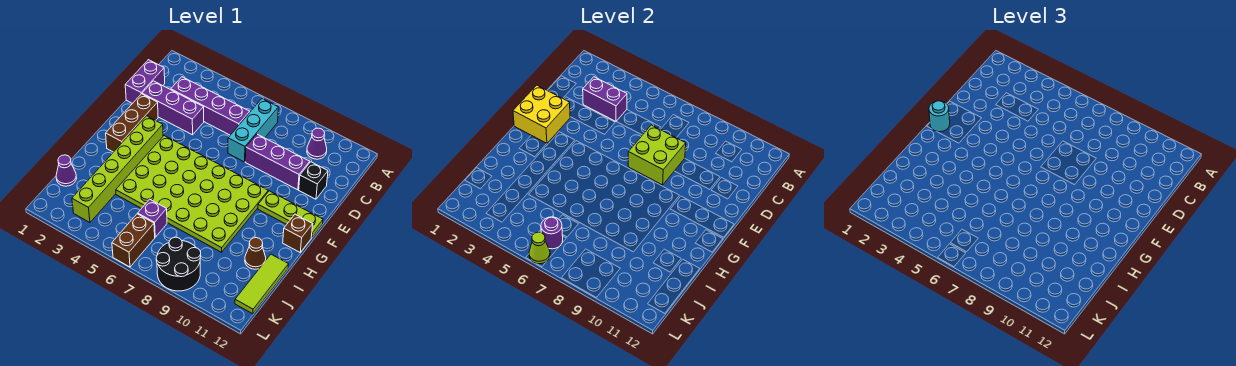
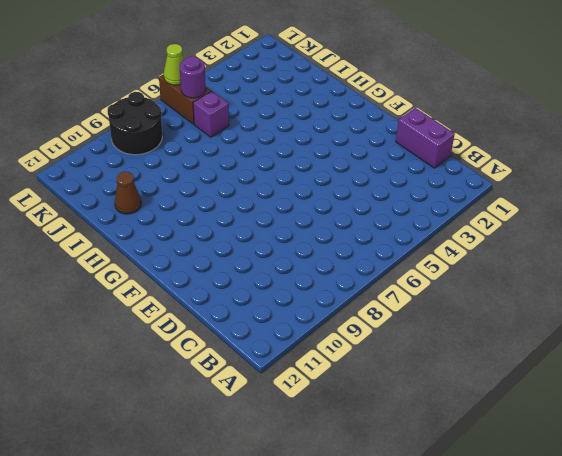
none -> cyan 1x3 brick [228,99,278,162]
none -> purple 1x1 cone [307,128,327,159]
none -> purple 1x4 brick [171,77,250,135]

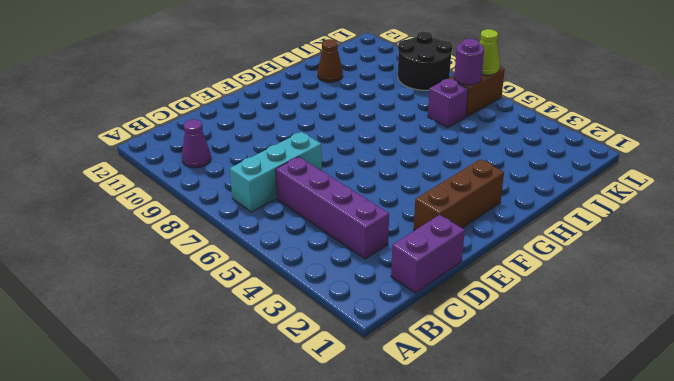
none -> purple 1x3 brick [142,81,204,135]
none -> purple 1x3 brick [245,134,310,190]
none -> black 1x1 brick [299,162,328,199]

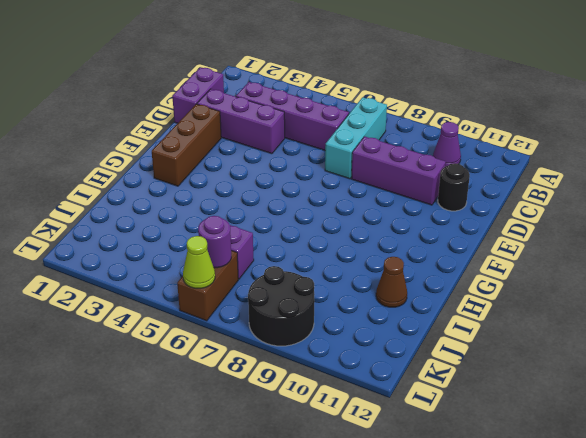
black 1x1 round brick [438,163,470,211] -> black 1x1 brick [299,162,328,199]
none -> lime 1x6 brick [72,116,163,222]
none -> lime 4x6 plate [116,136,268,252]
none -> lime 1x3 plate [258,191,323,238]

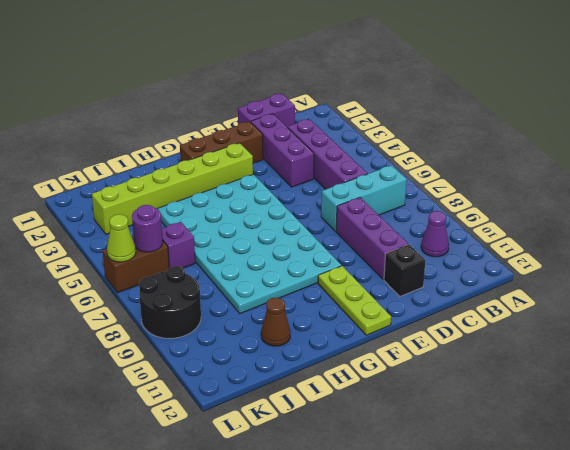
cyan 4x6 plate [157,174,341,314] -> lime 4x6 plate [116,136,268,252]
none -> brown 1x1 brick [283,214,313,252]
none -> lime 1x3 tile [235,254,289,314]
none -> purple 1x1 cone [56,155,77,186]

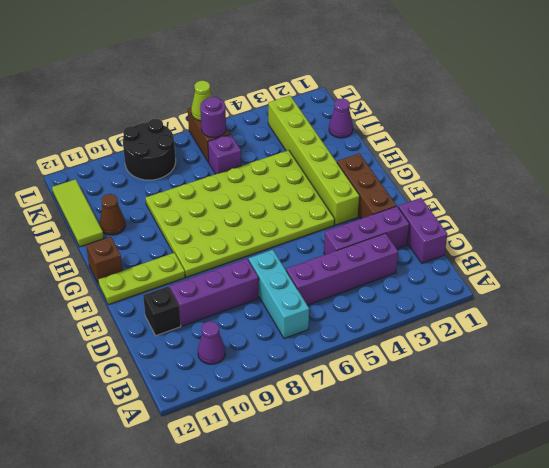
none -> purple 1x2 brick [583,77,627,121]
none -> lime 2x2 brick [628,125,686,185]
none -> yellow 2x2 brick [513,85,570,144]

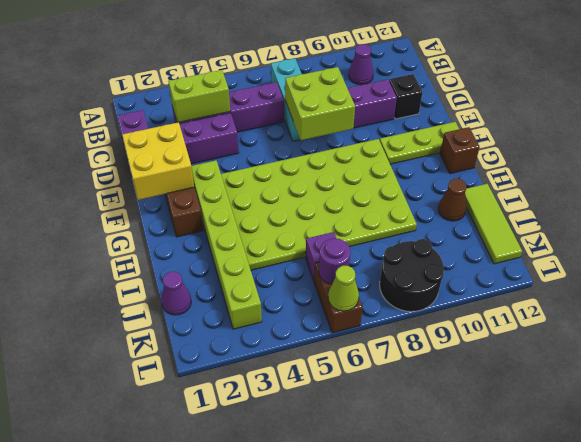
lime 1x2 brick [168,70,230,123] -> purple 1x2 brick [583,77,627,121]
none -> cyan 1x1 round brick [929,101,950,132]

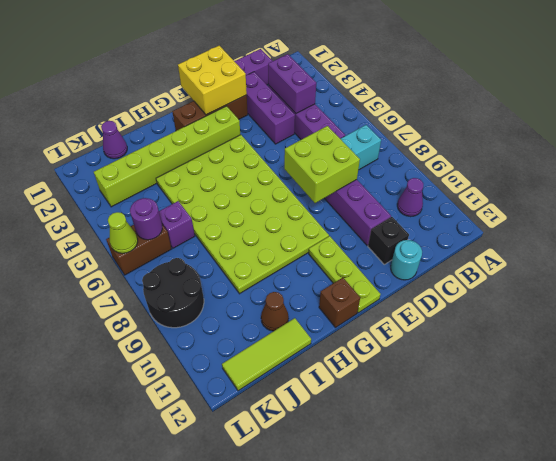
cyan 1x1 round brick [391,240,422,280] -> cyan 1x1 round brick moved to [929,101,950,132]

